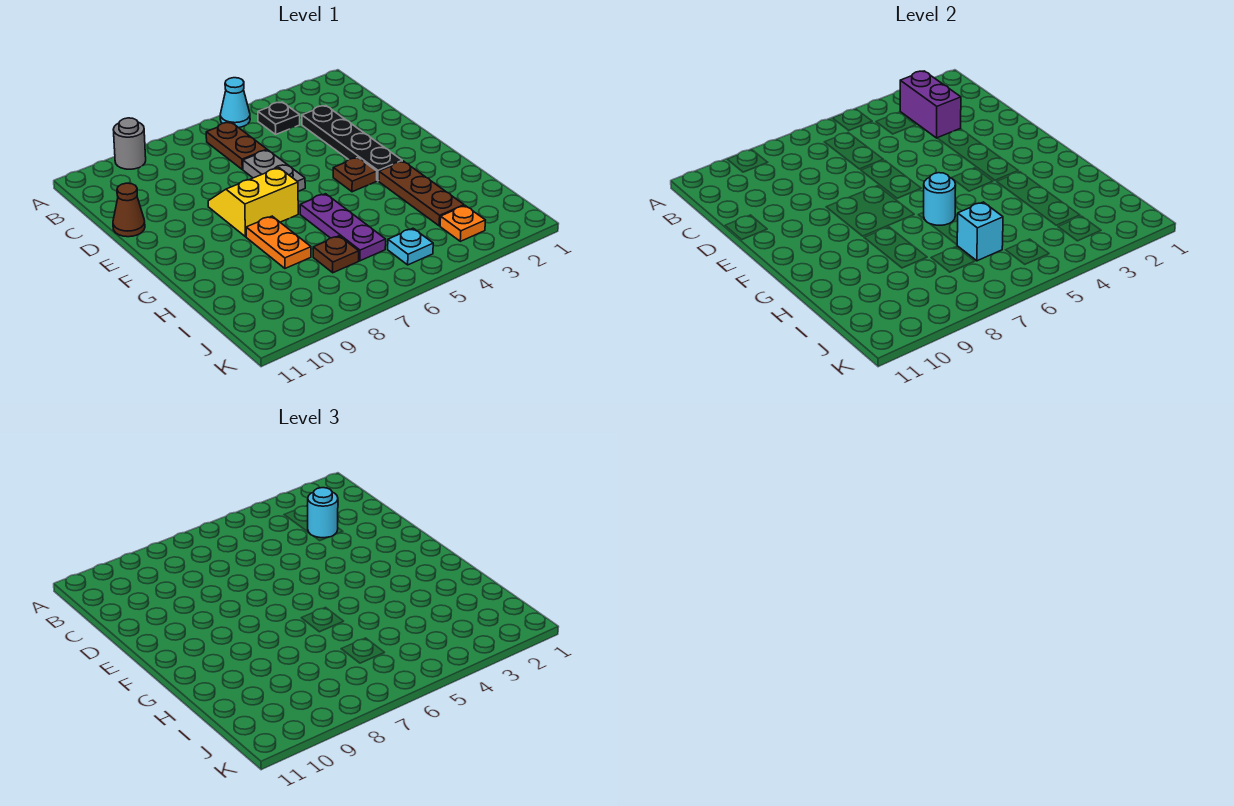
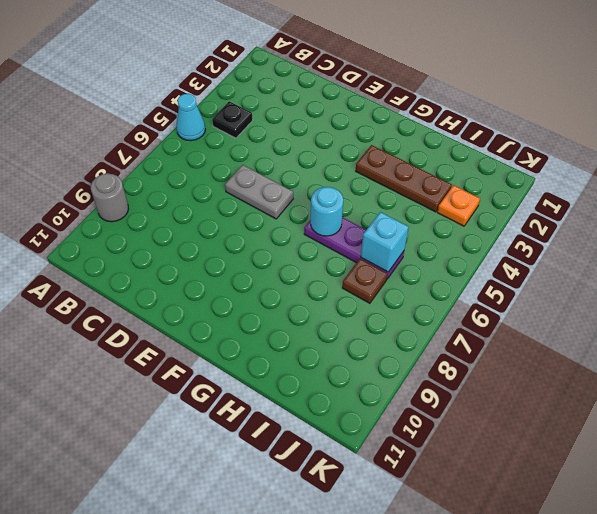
none -> brown 1x2 plate [206,122,267,169]
none -> black 1x4 plate [302,106,402,181]
none -> brown 1x1 cone [113,183,145,237]

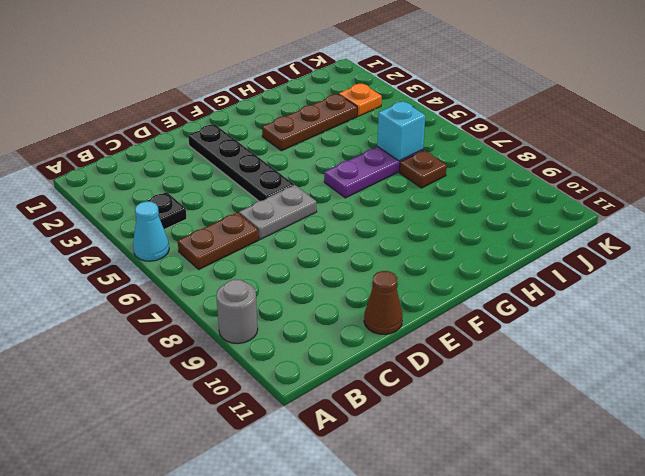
black 1x4 plate [188,124,294,201] -> black 1x4 plate turned to [302,106,402,181]
none -> yellow 2x2 slope [208,168,298,237]
none -> brown 1x1 plate [333,158,377,192]
none -> orange 1x2 plate [246,216,311,268]

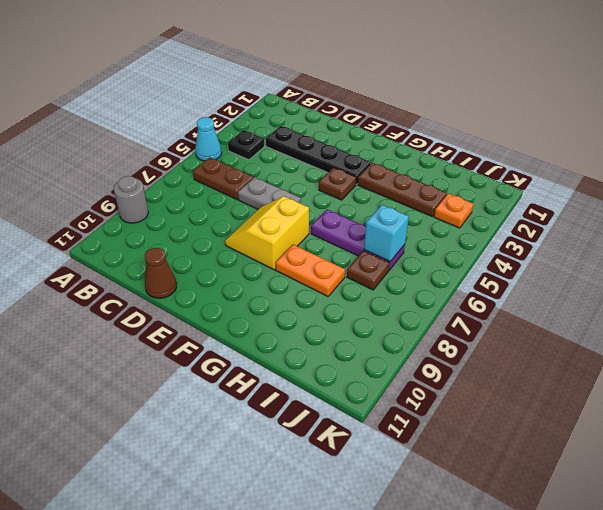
none -> cyan 1x1 plate [388,228,433,265]
none -> purple 1x2 brick [900,71,961,138]
none -> cyan 1x1 round brick [924,173,956,225]

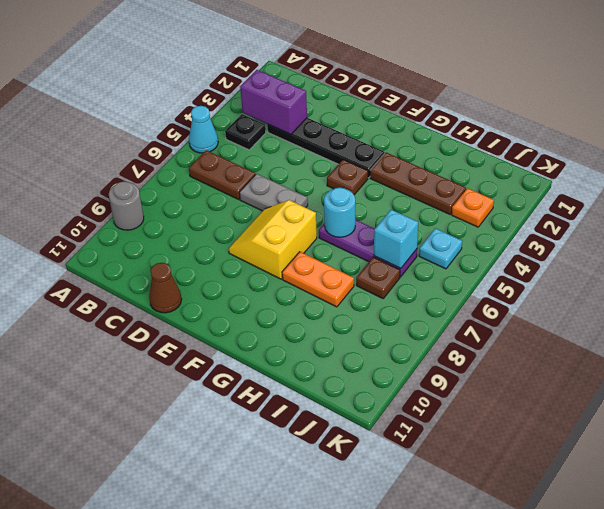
none -> cyan 1x1 round brick [308,488,338,538]

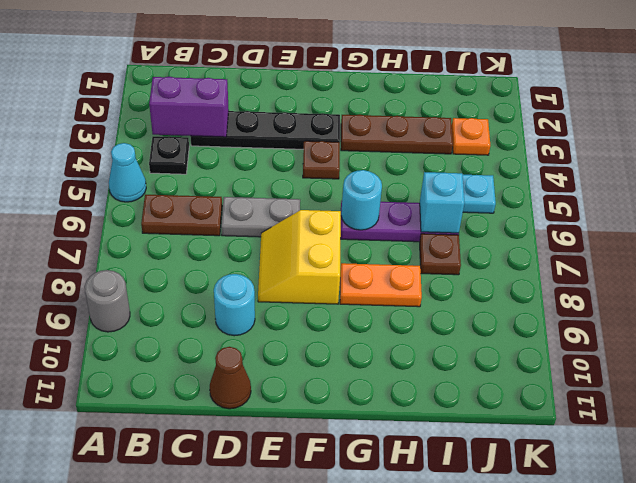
cyan 1x1 round brick [214,274,255,336] -> cyan 1x1 round brick moved to [308,488,338,538]

